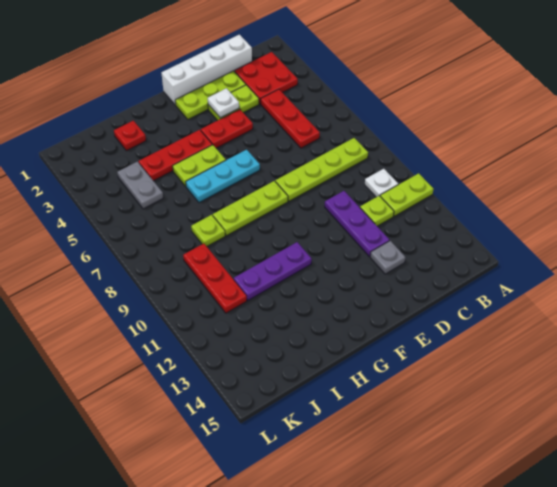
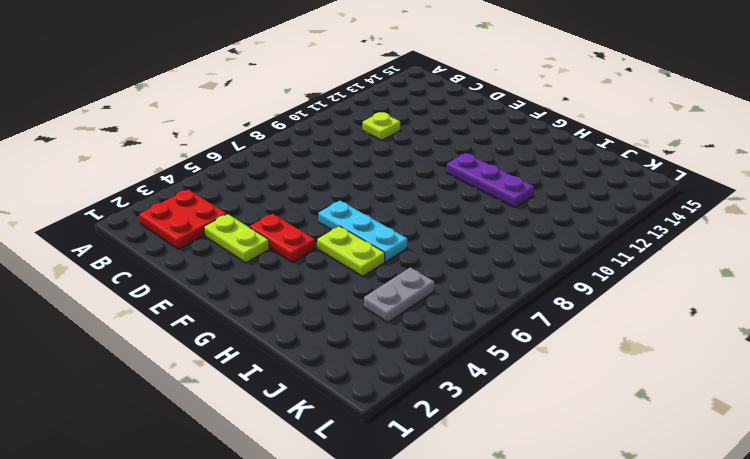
none -> lime 1x2 plate [380,173,433,216]
none -> lime 1x4 plate [275,138,368,201]
none -> white 1x1 plate [365,169,398,197]

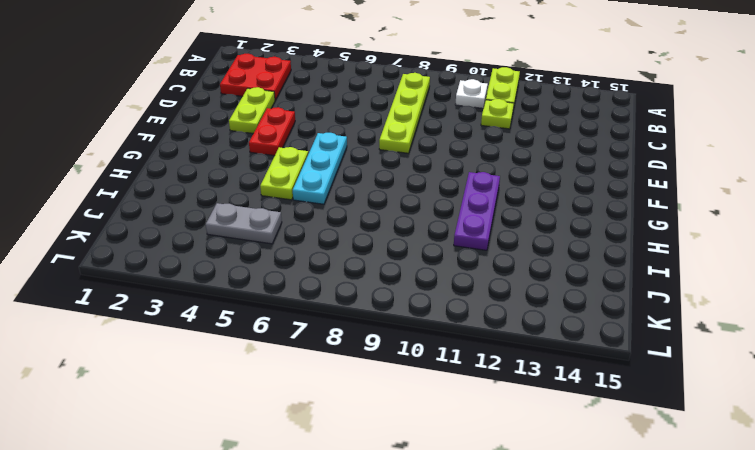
none -> white 1x4 brick [162,35,252,105]
none -> red 1x3 plate [261,89,320,148]
none -> lime 1x3 plate [175,71,246,119]

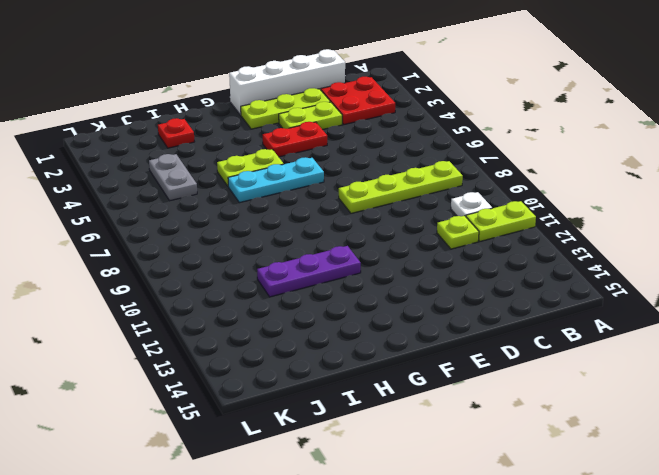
none -> red 1x3 plate [261,89,320,148]
none -> purple 1x3 plate [325,191,389,257]
none -> grey 1x1 plate [370,241,405,274]

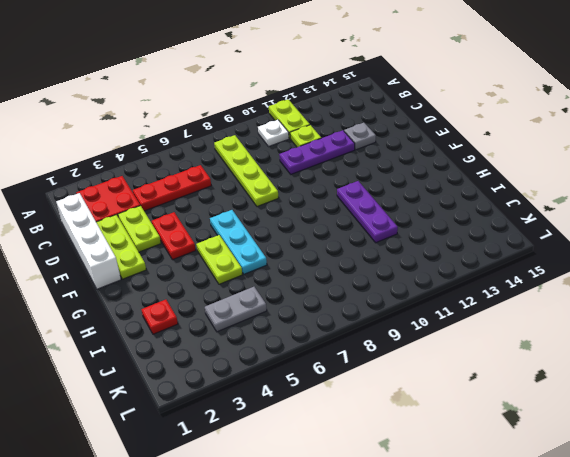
none -> lime 1x3 plate [213,181,288,236]
none -> red 1x3 plate [139,130,212,181]
none -> lime 1x1 plate [191,215,225,246]

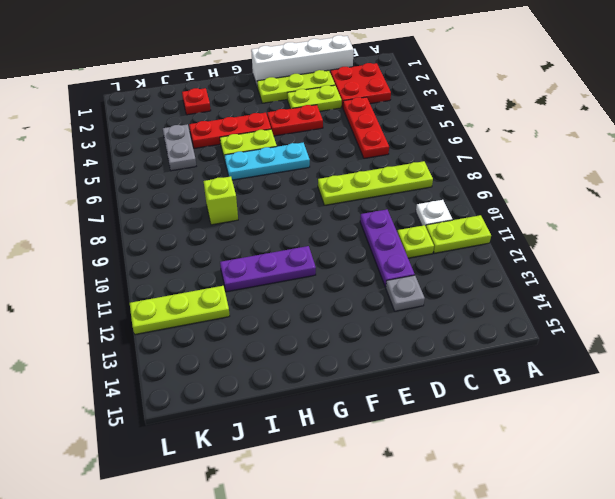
lime 1x1 brick [203,176,238,225] -> lime 1x1 plate [191,215,225,246]
lime 1x3 plate [130,286,230,334] -> lime 1x3 plate moved to [213,181,288,236]
none -> red 1x3 plate [183,244,247,313]
none -> white 1x1 plate [208,88,239,118]

